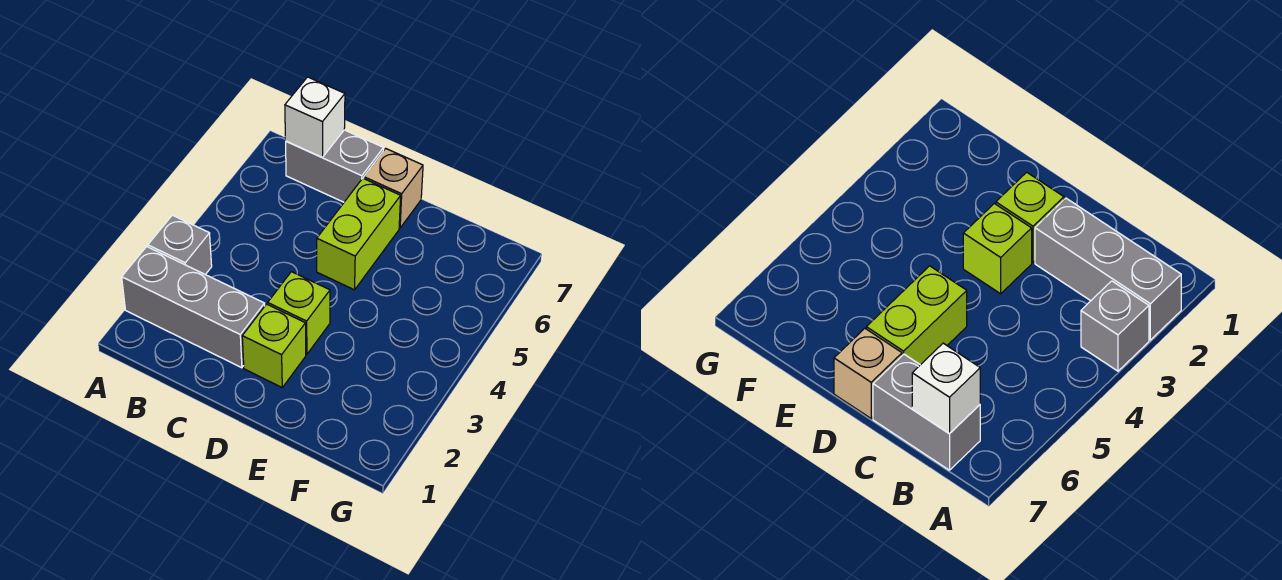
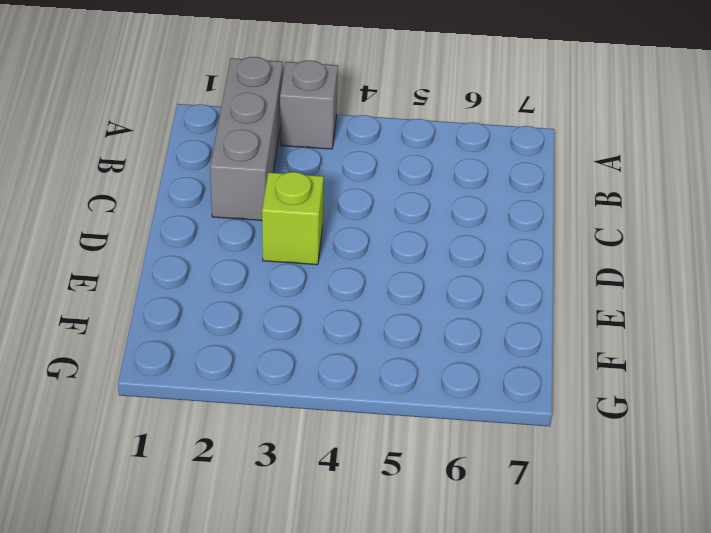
none -> grey 1x2 brick [286,130,384,202]
none -> lime 1x1 brick [242,304,306,387]

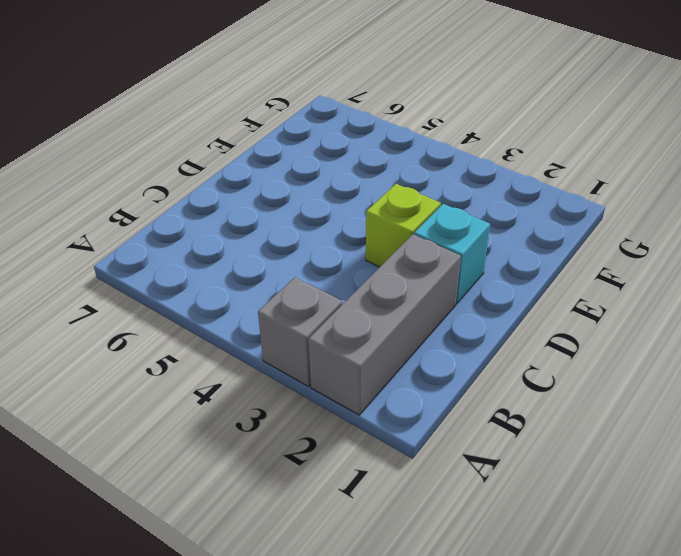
cyan 1x1 brick [414,204,490,304] -> lime 1x1 brick [242,304,306,387]
none -> grey 1x2 brick [286,130,384,202]
none -> lime 1x2 brick [317,178,401,290]

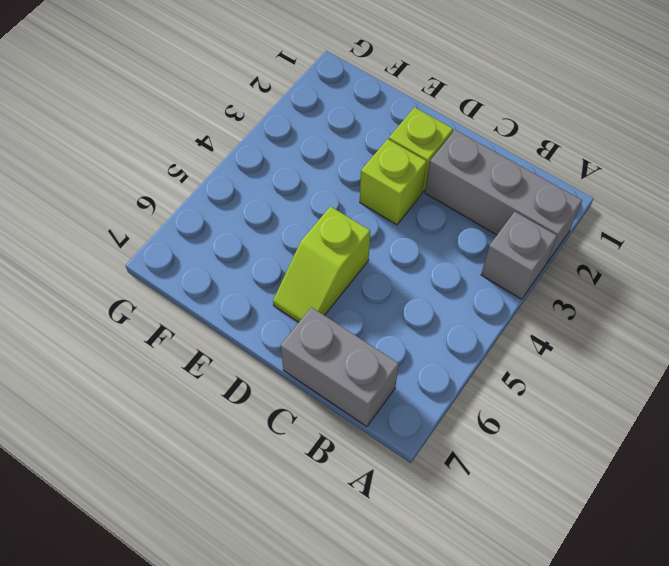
lime 1x2 slope [273,206,370,322] -> lime 1x2 brick [317,178,401,290]
none -> tan 1x1 brick [364,148,423,228]
none -> white 1x1 brick [285,77,345,157]

